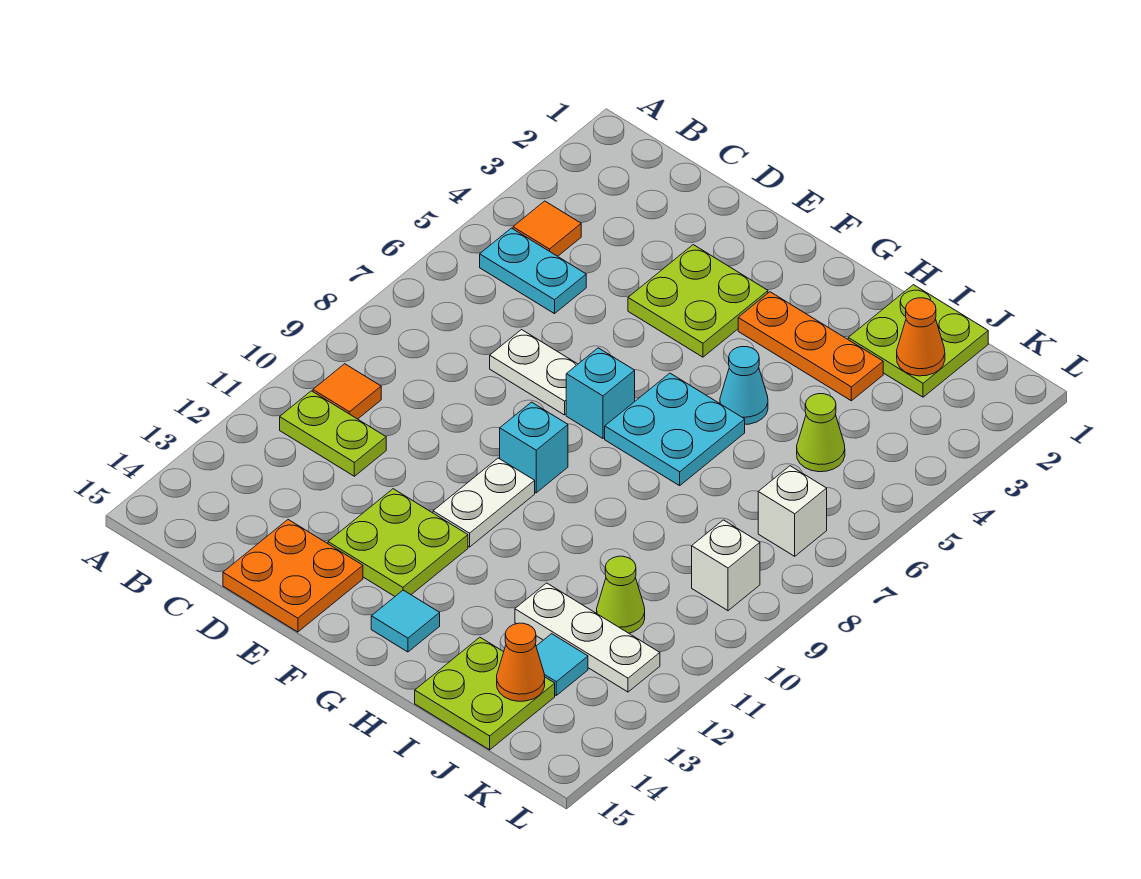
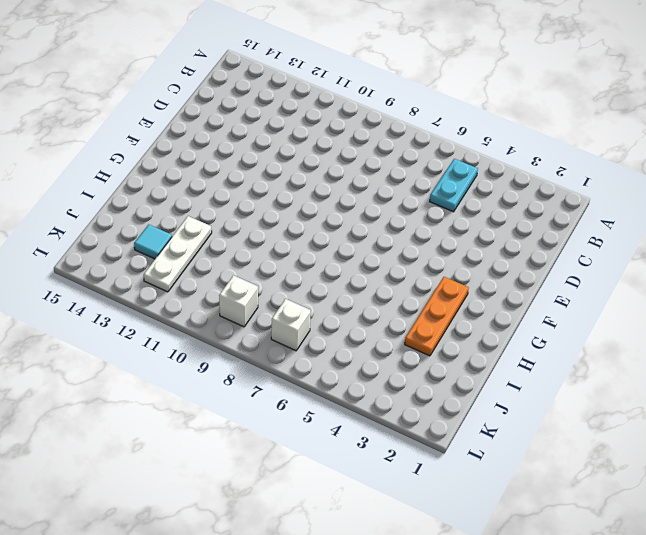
none -> orange 1x1 tile [513,201,581,256]
none -> orange 1x1 tile [313,364,381,419]
none -> lime 1x2 plate [280,391,386,476]

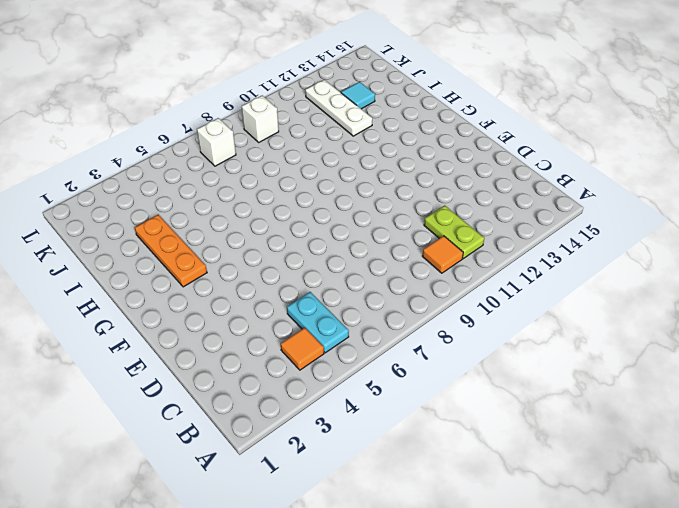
none -> white 1x2 plate [490,330,578,415]
none -> orange 2x2 plate [223,520,363,632]
none -> lime 2x2 plate [628,245,768,357]

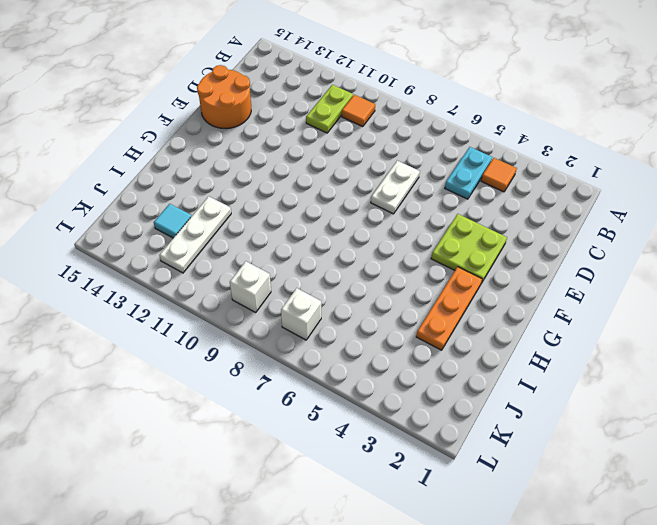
orange 2x2 round brick [197,65,251,129] -> orange 2x2 plate [223,520,363,632]
none -> lime 2x2 plate [328,489,468,596]
none -> cyan 1x1 brick [566,348,635,438]
none -> cyan 1x1 brick [500,402,568,493]

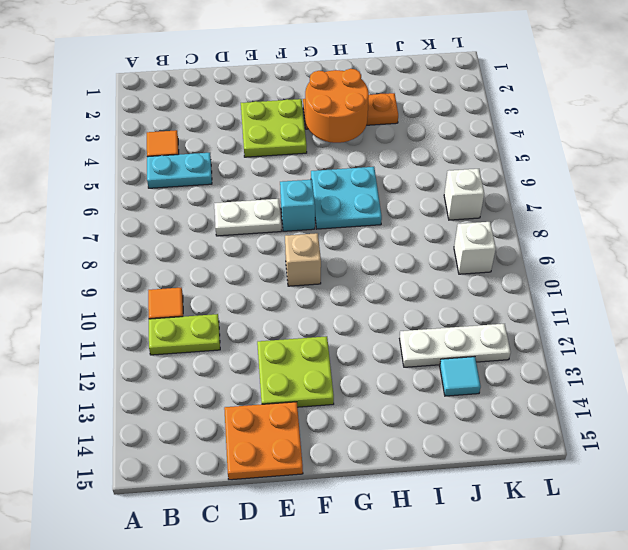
tan 1x1 brick [285,233,321,286] -> cyan 1x1 brick [500,402,568,493]
orange 2x2 round brick [305,69,369,143] -> none
none -> white 1x2 plate [433,458,535,547]
none -> cyan 1x1 tile [371,590,440,652]
none -> cyan 1x1 cone [720,347,768,424]

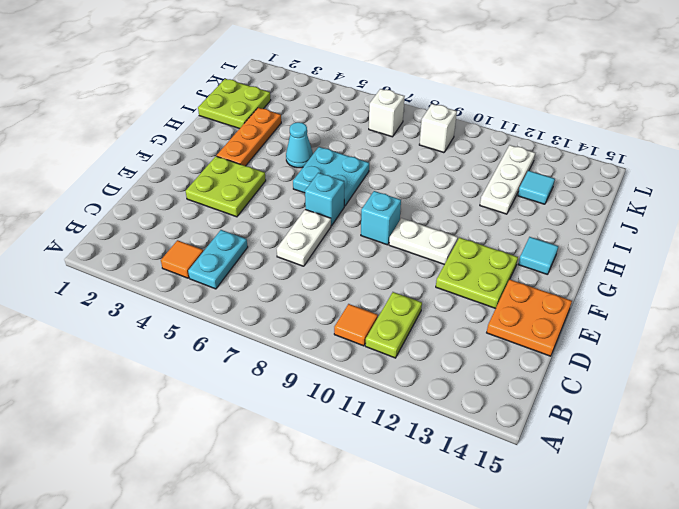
none -> lime 2x2 plate [415,637,555,750]
none -> lime 1x1 cone [797,394,845,472]
none -> lime 1x1 cone [597,556,645,633]

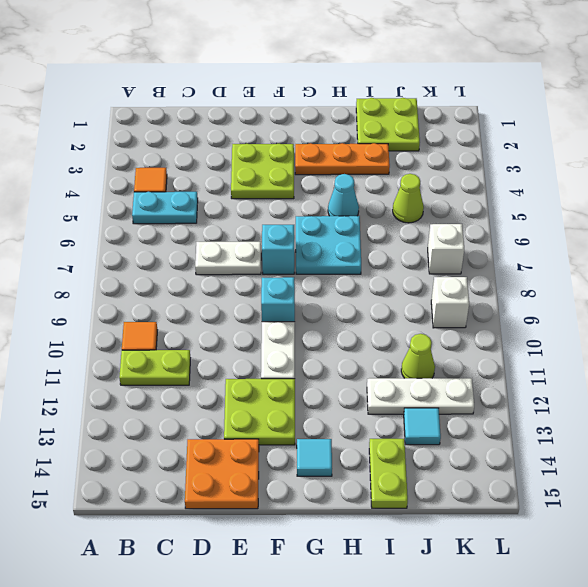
lime 1x2 plate [369,439,408,508] -> lime 2x2 plate [415,637,555,750]
none -> orange 1x1 cone [897,298,945,376]
none -> orange 1x1 cone [497,623,545,701]

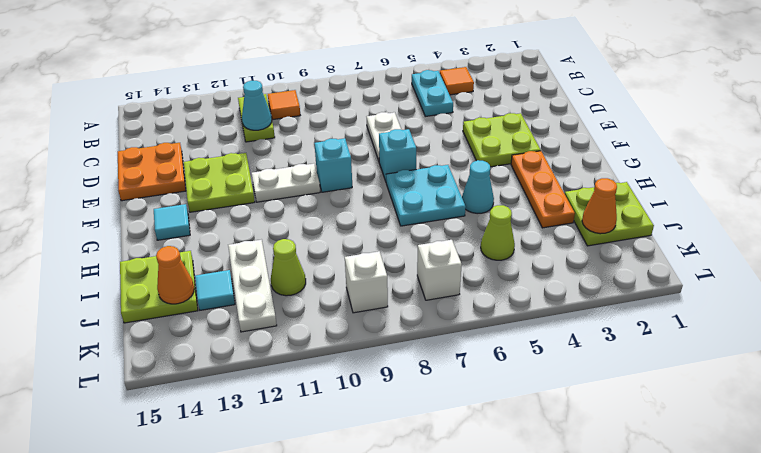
cyan 1x1 cone [242,81,272,130] -> none

